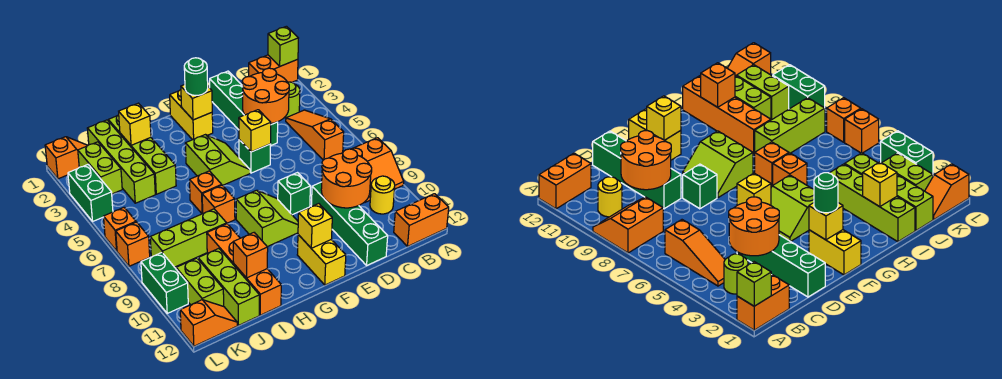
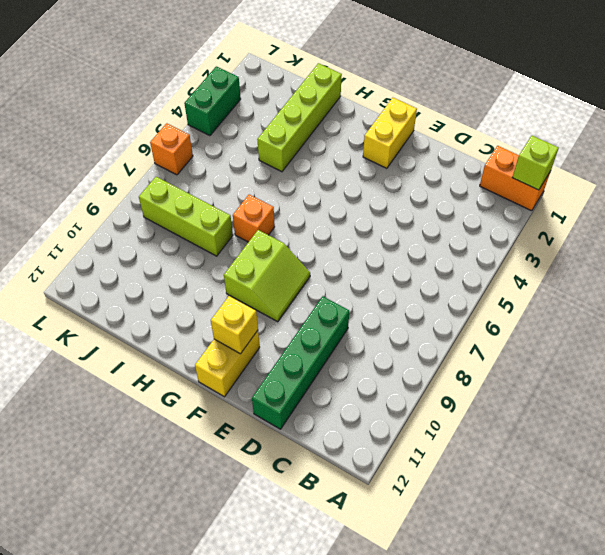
none -> orange 2x2 slope [352,138,404,202]
none -> orange 1x2 brick [394,194,449,246]
none -> lime 1x1 round brick [284,82,300,118]
none -> orange 1x3 slope [286,110,344,160]

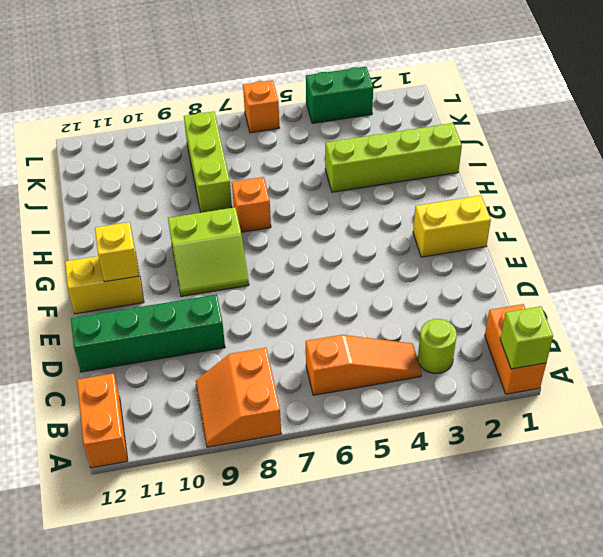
none -> yellow 1x1 round brick [370,176,395,214]
none -> green 1x4 brick [210,71,278,146]
none -> green 1x1 brick [239,140,270,173]
none -> green 1x1 brick [278,173,310,215]

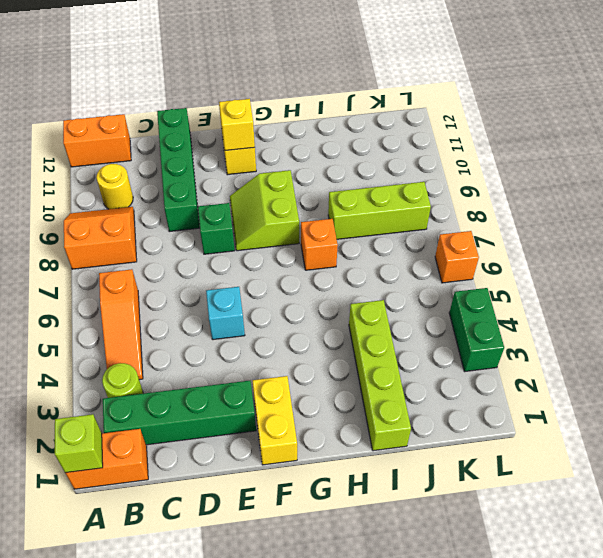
green 1x4 brick [103,381,256,445] -> green 1x4 brick turned to [210,71,278,146]
cyan 1x1 brick [206,287,245,340] -> green 1x1 brick [239,140,270,173]
none -> lime 2x2 slope [185,135,250,185]
none -> orange 1x1 brick [190,171,221,214]
none -> orange 1x4 brick [207,224,281,315]
none -> lime 1x4 brick [87,120,155,203]

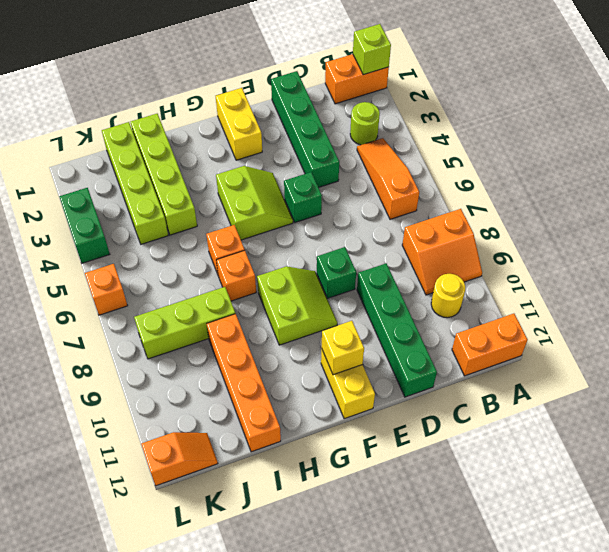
none -> lime 1x3 brick [198,249,259,325]
none -> orange 1x2 slope [45,137,88,179]
none -> lime 1x2 brick [78,142,122,194]
none -> lime 1x2 brick [176,258,224,306]

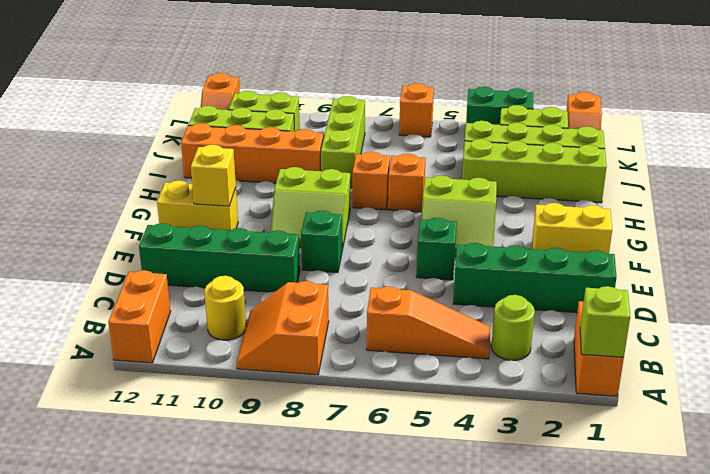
none -> orange 1x1 brick [116,222,150,266]
none -> green 1x2 brick [141,253,188,313]
none -> orange 2x2 round brick [242,68,289,123]
none -> orange 2x2 round brick [321,149,372,208]

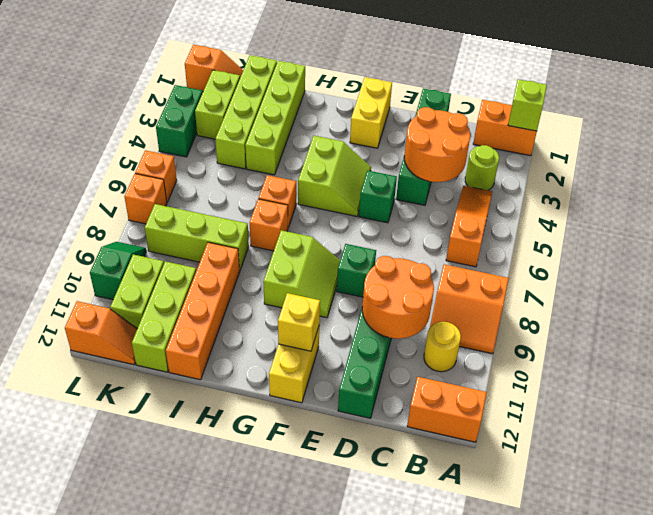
green 1x2 slope [90,242,146,300] -> green 1x2 brick [141,253,188,313]
none -> yellow 1x1 brick [239,110,271,152]
none -> yellow 1x1 brick [181,85,212,120]
none -> yellow 1x1 brick [119,103,151,145]
none -> orange 1x1 brick [233,233,268,278]

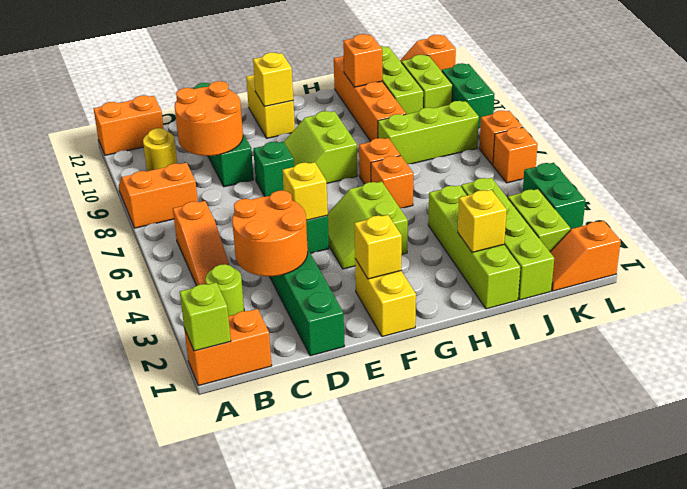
none -> green 1x1 round brick [184,58,208,95]

